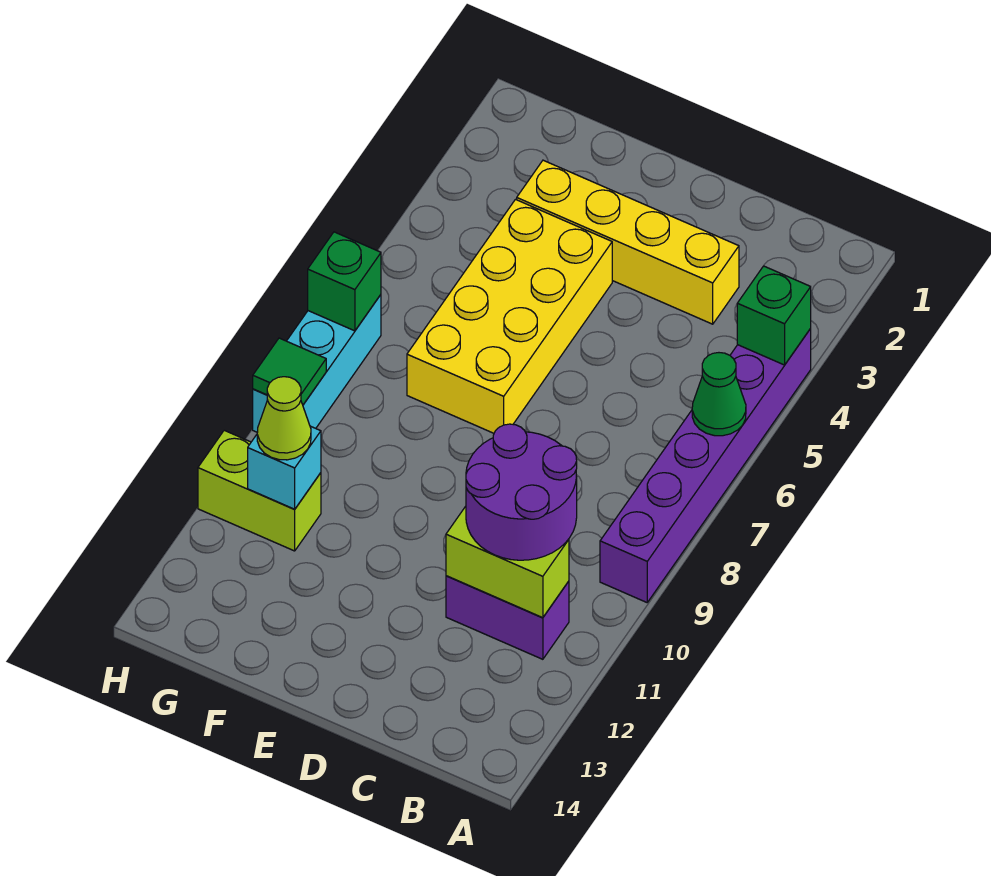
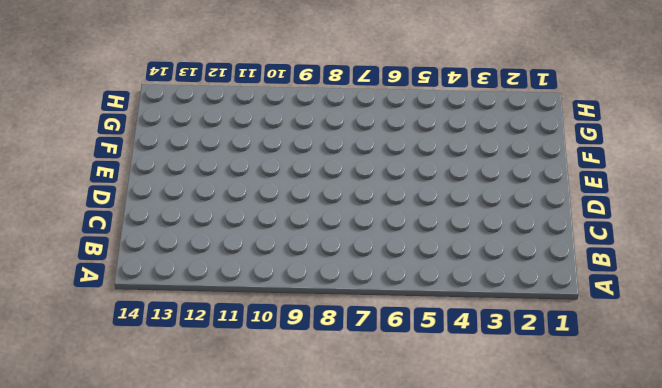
none -> purple 1x6 brick [600,329,811,602]
none -> purple 1x2 brick [446,576,569,659]
none -> yellow 1x4 brick [517,160,739,324]

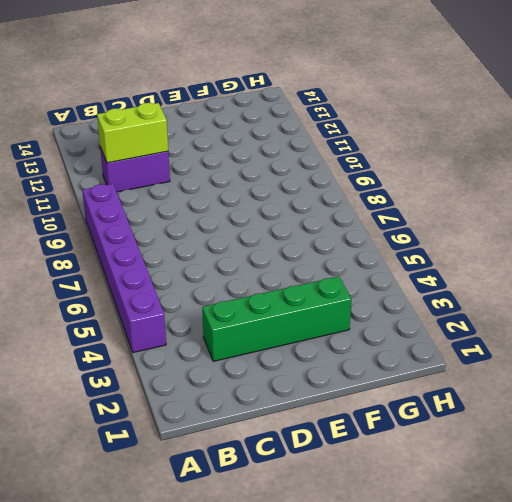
green 1x4 brick [202,276,351,361] -> yellow 1x4 brick [517,160,739,324]
none -> yellow 2x4 brick [407,199,612,433]
none -> lime 1x2 brick [198,430,321,551]
none -> cyan 1x3 brick [253,295,381,432]

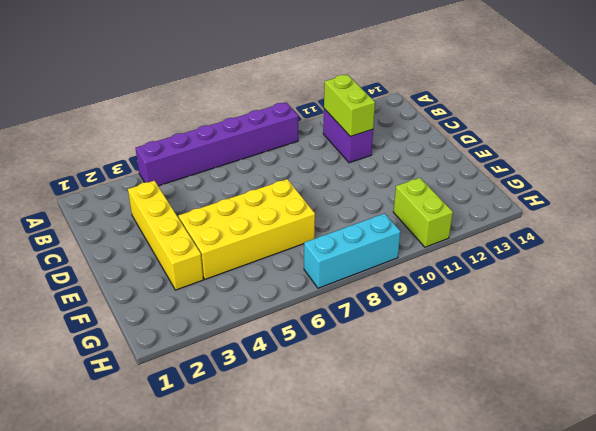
none -> green 1x1 brick [737,266,811,365]
none -> green 1x1 cone [692,353,746,436]
none -> cyan 1x1 brick [248,426,321,509]

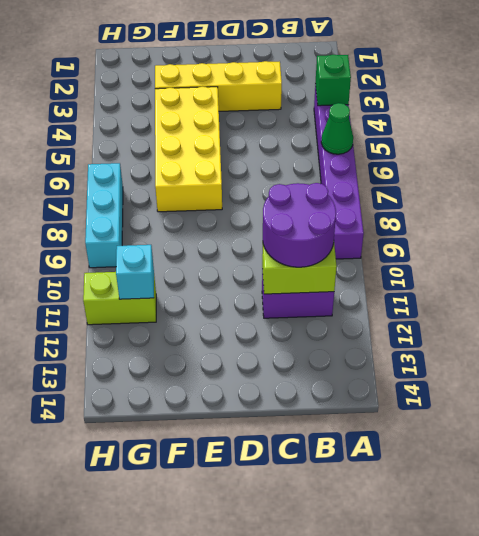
none -> green 1x1 brick [308,232,381,331]
none -> green 1x1 tile [253,338,326,405]
none -> lime 1x1 cone [257,377,311,460]

